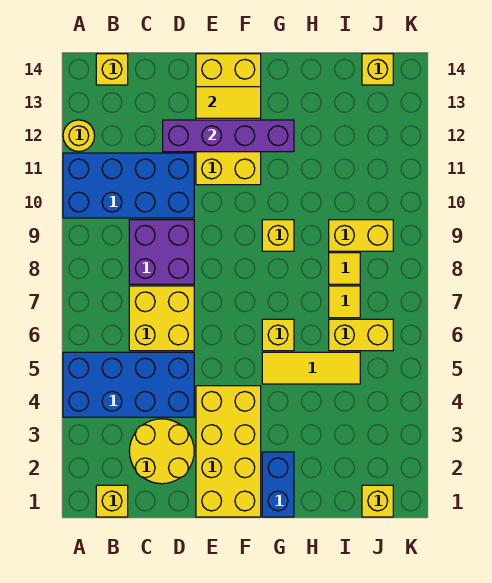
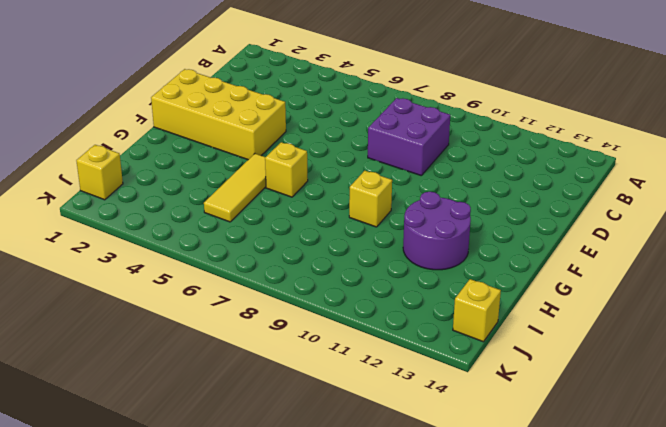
purple 2x2 round brick [403,192,471,270] -> none
none -> blue 2x4 brick [63,352,194,417]
none -> blue 2x4 brick [63,153,194,218]
none -> yellow 1x1 round brick [63,120,95,152]

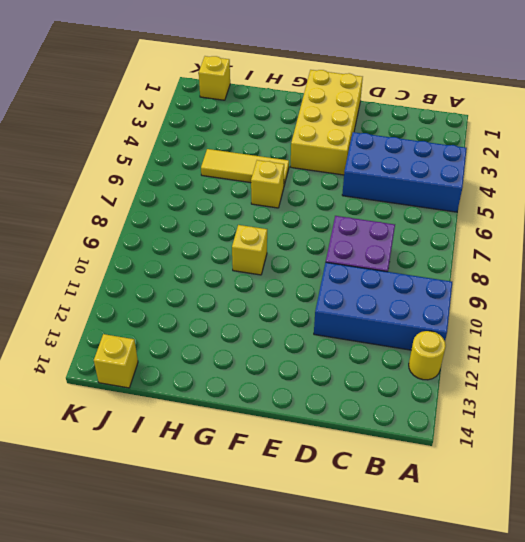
none -> yellow 1x1 brick [96,485,128,517]
none -> yellow 1x1 brick [96,54,128,85]
none -> yellow 2x2 round brick [129,419,194,484]

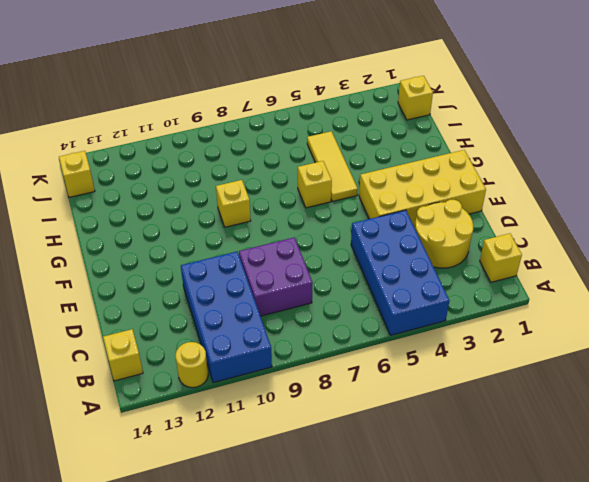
none -> yellow 2x2 brick [129,286,194,351]
none -> yellow 2x4 brick [196,54,261,185]
none -> blue 1x2 brick [262,452,294,517]

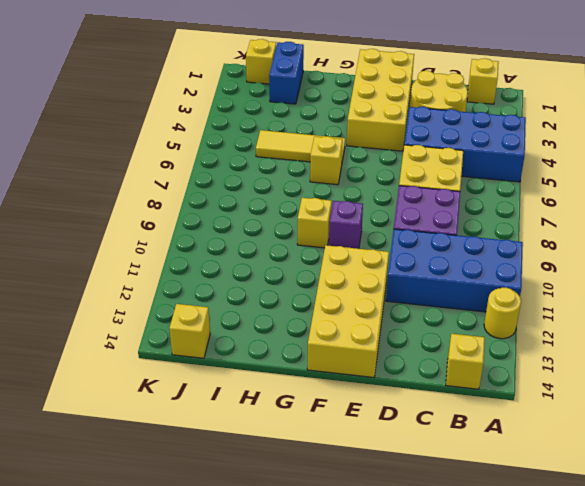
purple 1x1 brick [329,201,363,249] -> none
blue 1x2 brick [269,42,304,104] -> blue 1x2 brick moved to [262,452,294,517]
none -> yellow 1x2 brick [329,319,393,351]
none -> yellow 1x1 tile [329,286,360,318]
none -> yellow 1x1 tile [329,253,360,284]

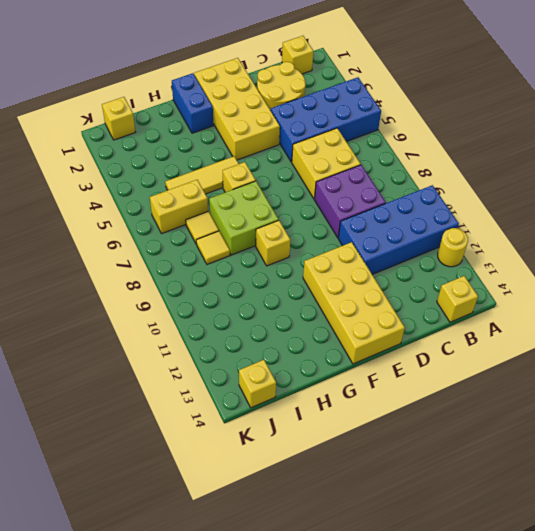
lime 2x2 brick [209,181,279,255] -> none
none -> yellow 1x2 brick [329,220,393,251]
none -> purple 1x4 brick [163,120,294,152]
none -> yellow 1x2 tile [196,87,261,118]

